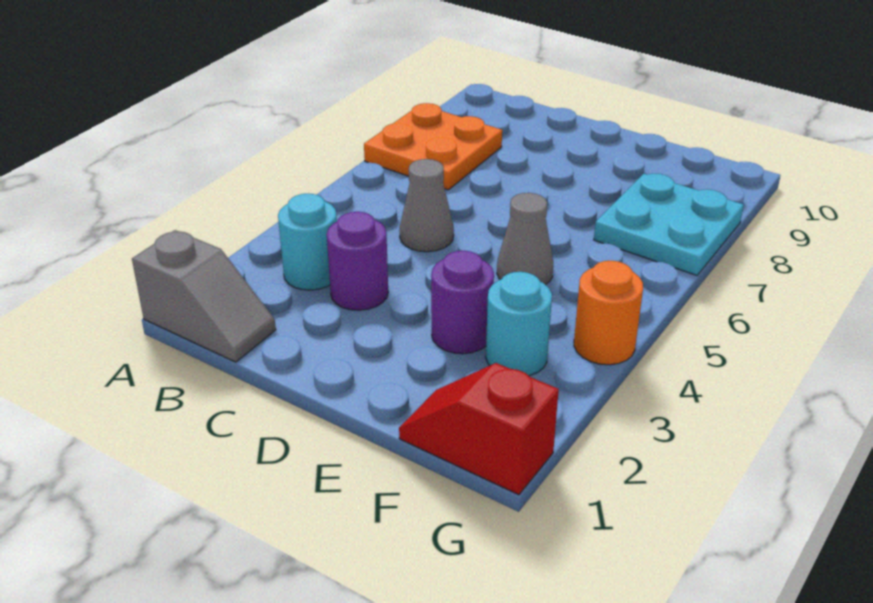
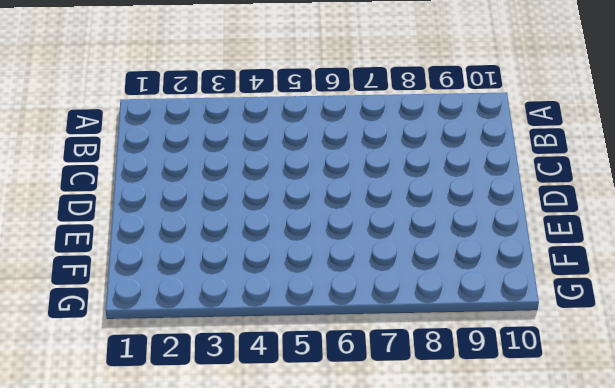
none -> grey 1x2 slope [132,230,276,362]
none -> orange 2x2 plate [364,103,502,190]

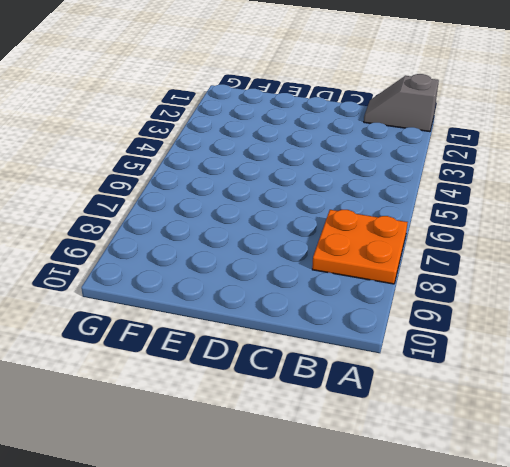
none -> cyan 1x1 round brick [278,194,337,290]
none -> purple 1x1 round brick [327,212,388,310]

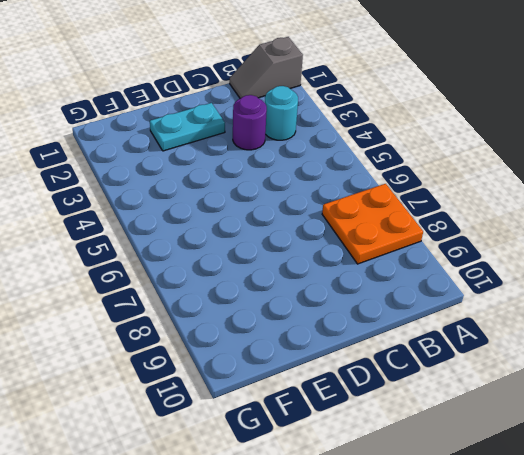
cyan 1x2 plate [150,103,225,151] -> none
none -> grey 1x1 cone [400,159,454,252]
none -> purple 1x1 round brick [431,251,494,354]

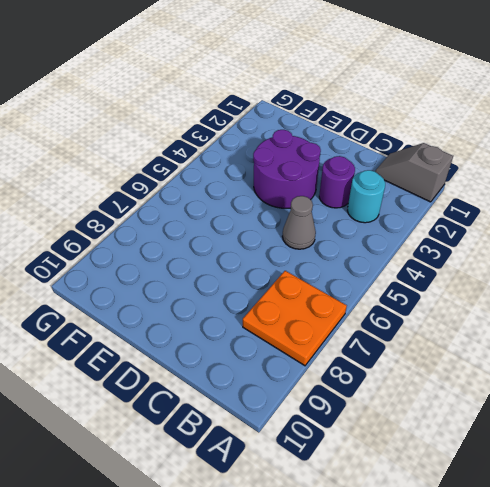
purple 2x2 round brick [253,130,321,208] -> purple 1x1 round brick [431,251,494,354]
none -> grey 1x1 cone [497,193,553,285]
none -> red 1x2 slope [399,363,559,495]

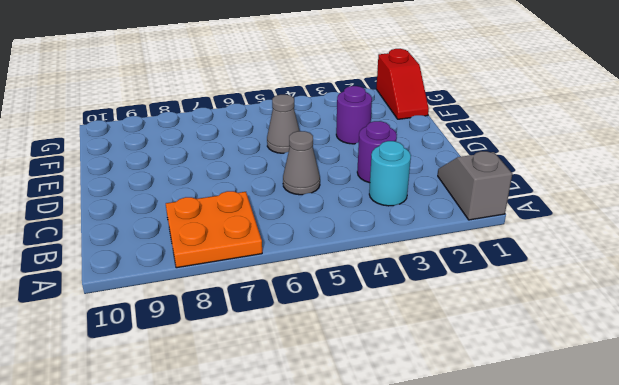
none -> cyan 1x1 round brick [486,272,552,376]
none -> cyan 2x2 plate [594,174,744,275]

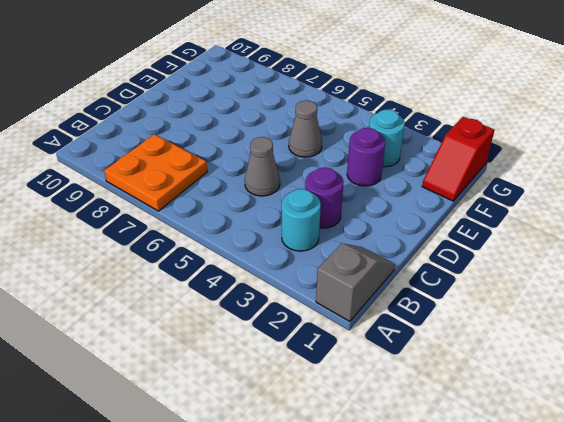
none -> cyan 2x2 plate [594,174,744,275]
none -> orange 1x1 round brick [574,261,643,365]

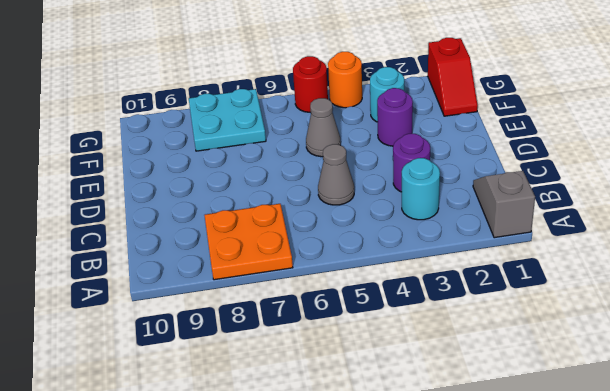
red 1x1 round brick [293,56,328,112] -> none

